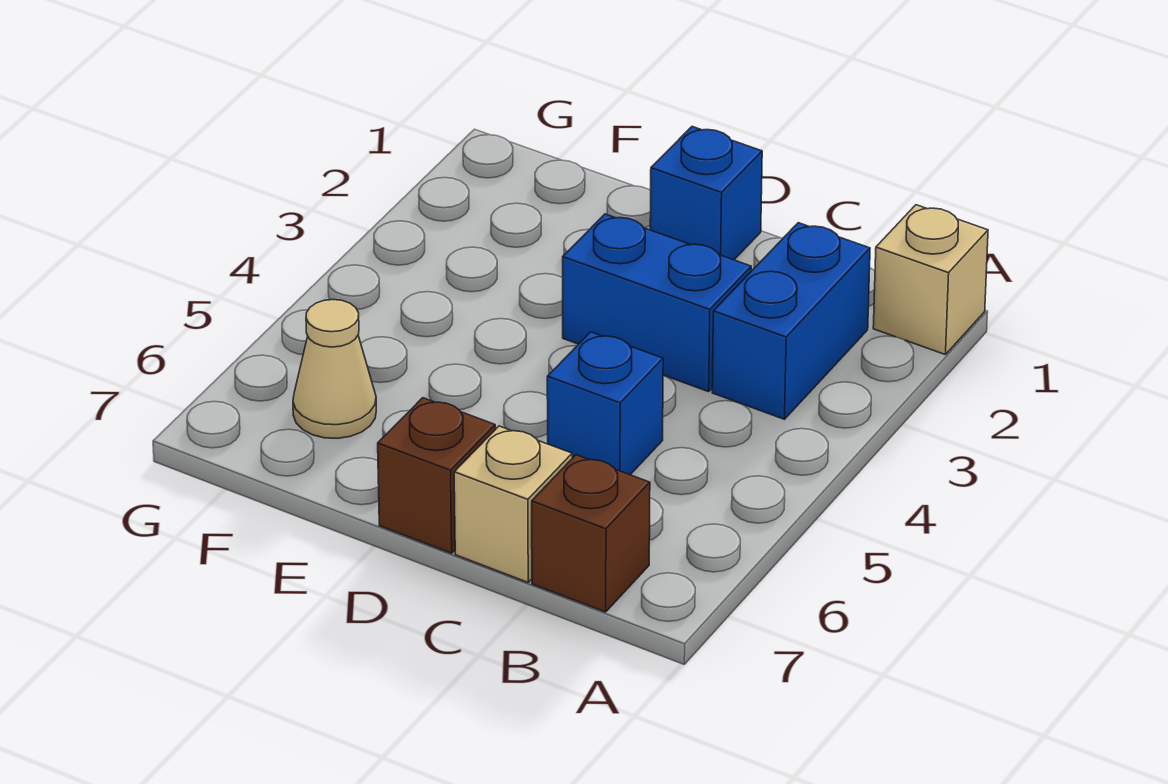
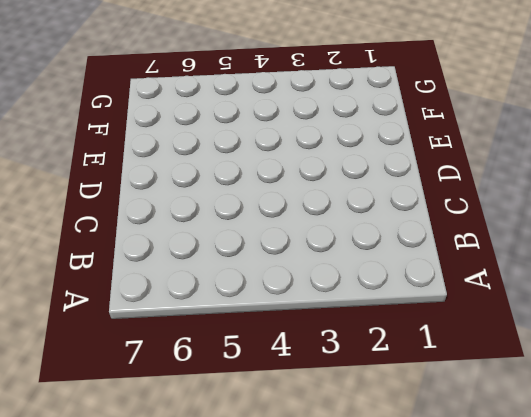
none -> tan 1x1 brick [873,205,988,355]
none -> blue 1x2 brick [712,223,870,419]

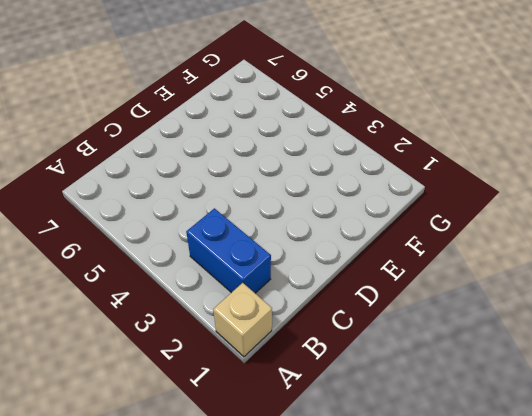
none -> brown 1x1 brick [532,455,650,612]
none -> blue 1x2 brick [563,214,751,392]

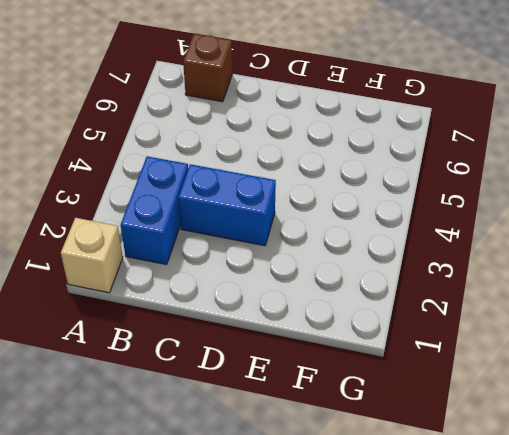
none -> blue 1x1 brick [547,332,663,475]
none -> tan 1x1 brick [454,426,572,582]

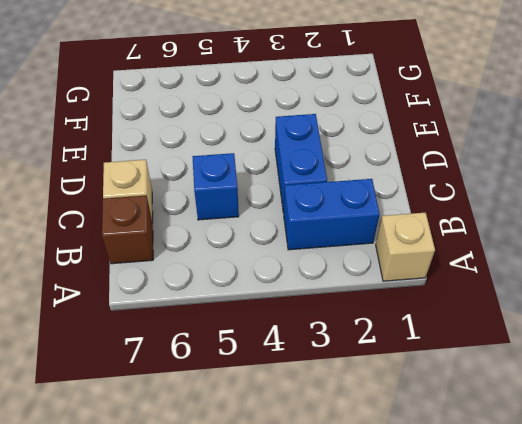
none -> blue 1x1 brick [650,127,762,260]
none -> brown 1x1 brick [378,398,495,553]

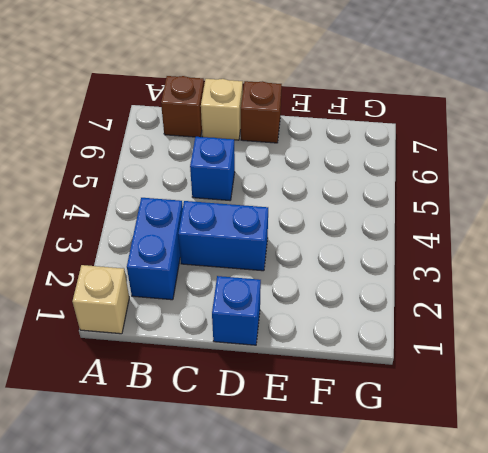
none -> tan 1x1 cone [293,300,376,438]

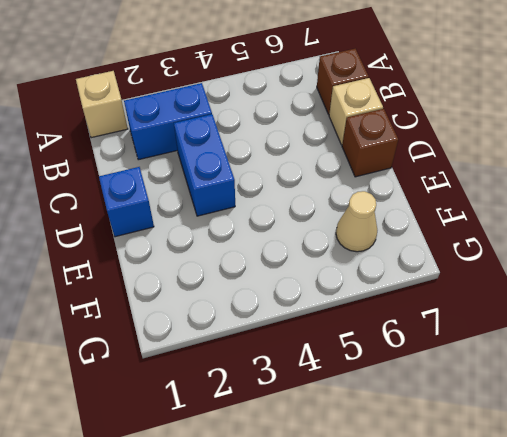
none -> blue 1x1 brick [547,332,663,475]

